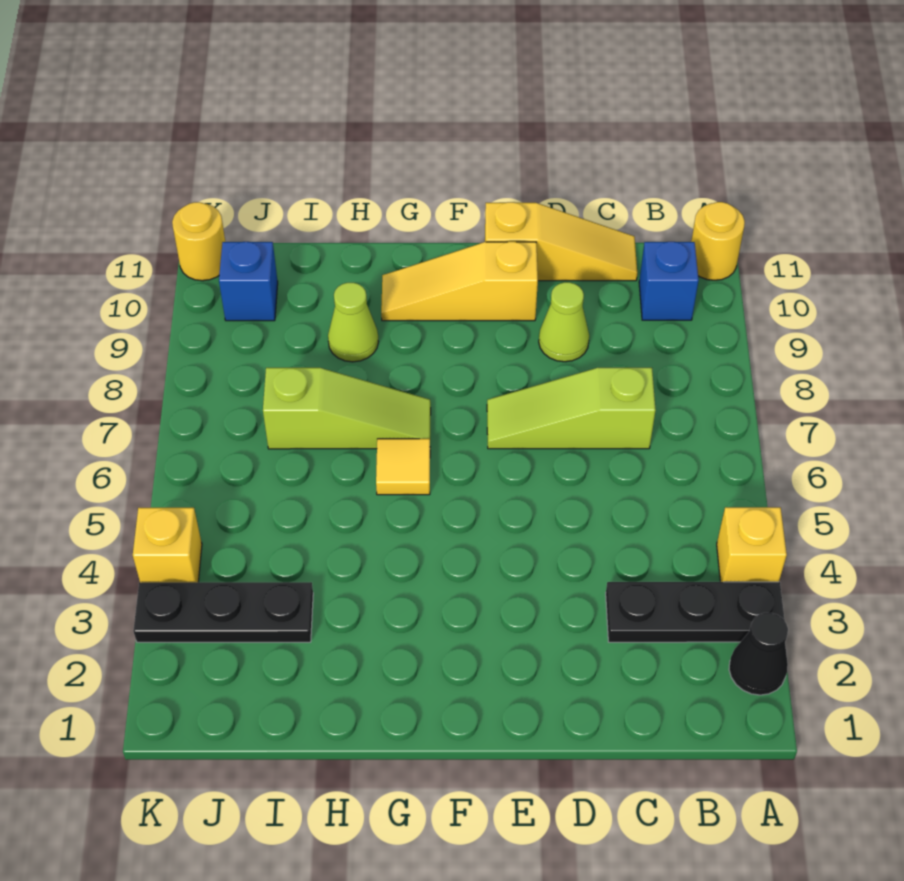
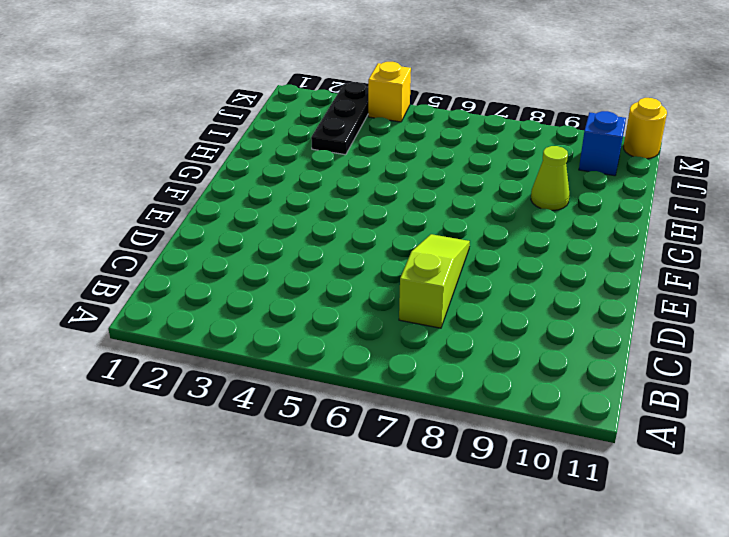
none -> black 1x1 cone [729,613,788,695]
none -> black 1x3 plate [606,582,785,642]
none -> yellow 1x1 brick [717,507,787,582]

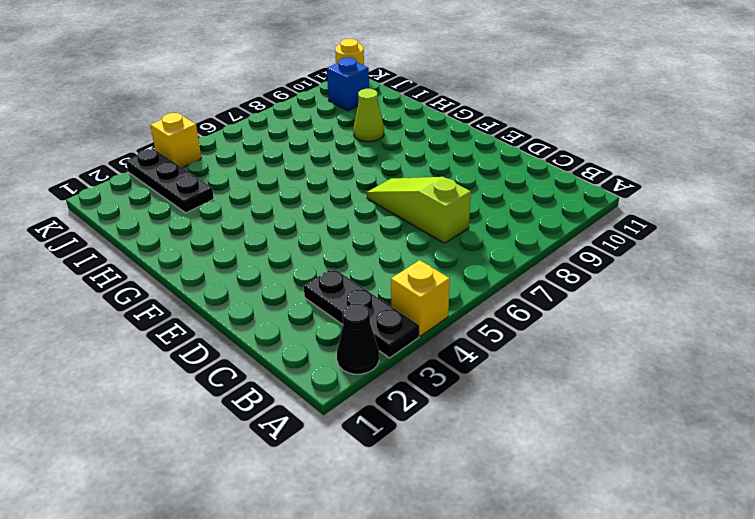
none -> yellow 1x1 round brick [691,202,745,280]
none -> blue 1x1 brick [639,242,699,320]
none -> yellow 1x3 slope [485,202,637,281]

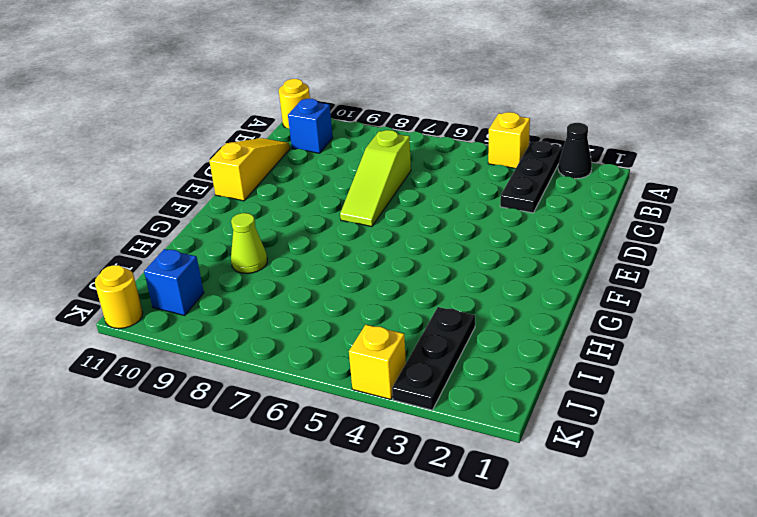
none -> lime 1x1 cone [539,282,589,362]
none -> yellow 1x3 slope [381,242,538,321]
none -> yellow 1x1 tile [376,439,430,495]

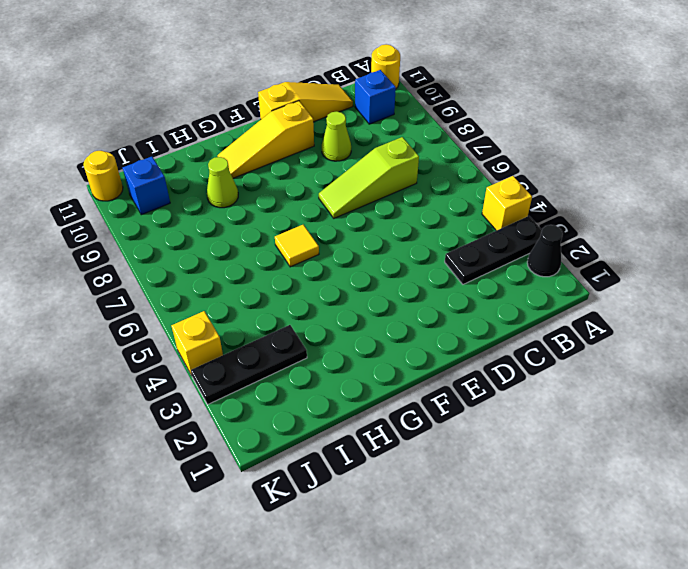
none -> lime 1x3 slope [263,368,431,449]

